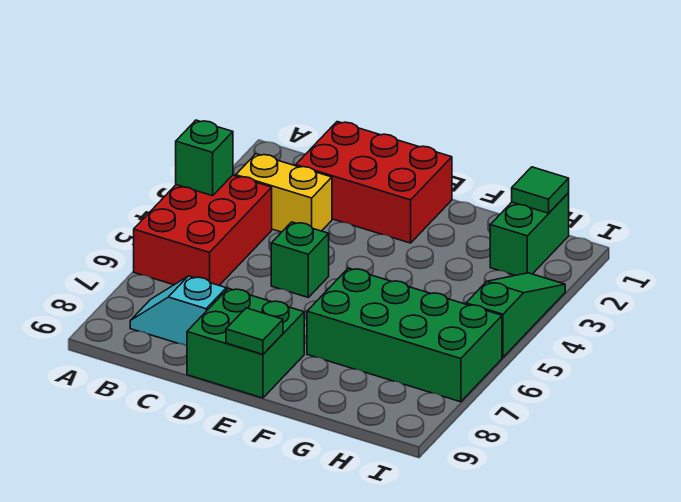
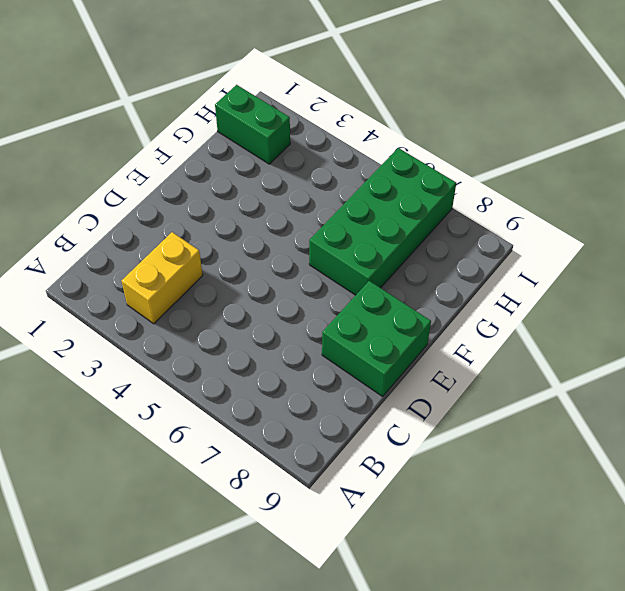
none -> red 2x3 brick [134,175,272,285]
none -> cyan 1x2 slope [130,276,226,346]
none -> red 2x3 brick [296,122,452,243]

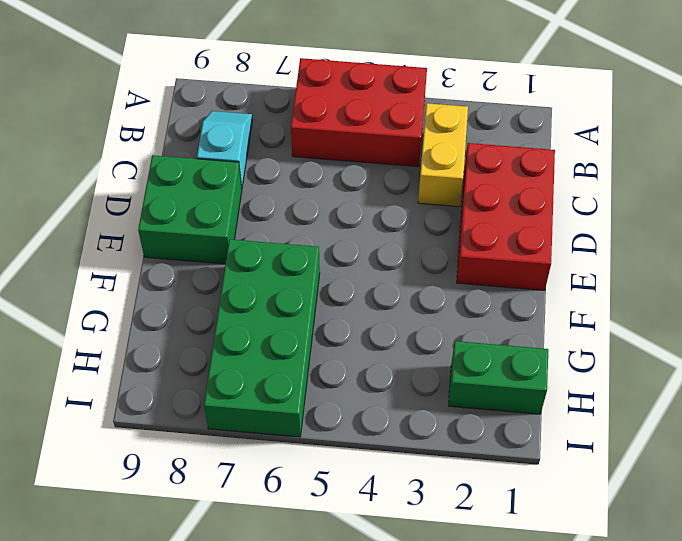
none -> green 1x1 brick [271,222,329,297]
none -> green 1x3 slope [466,273,565,357]
none -> green 1x1 brick [176,120,233,196]

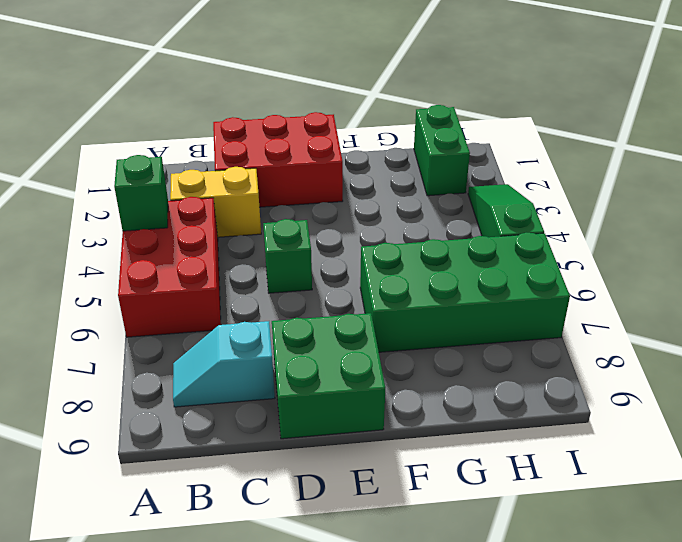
none -> green 1x1 tile [226,308,283,354]
none -> green 1x1 tile [512,167,569,213]

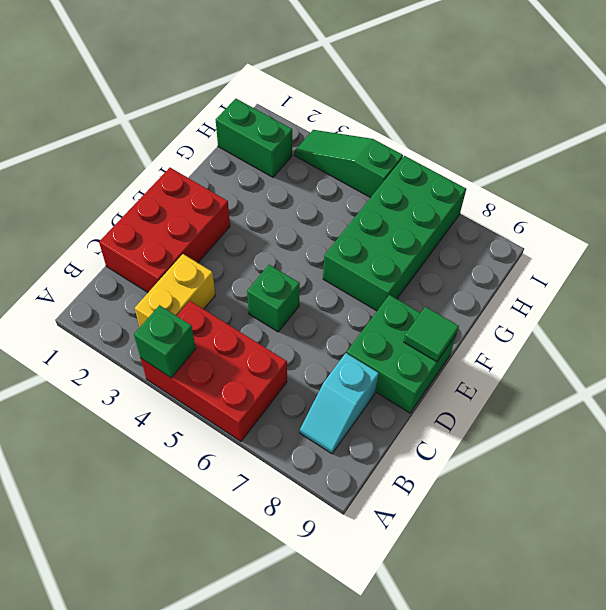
none -> green 1x1 tile [512,167,569,213]

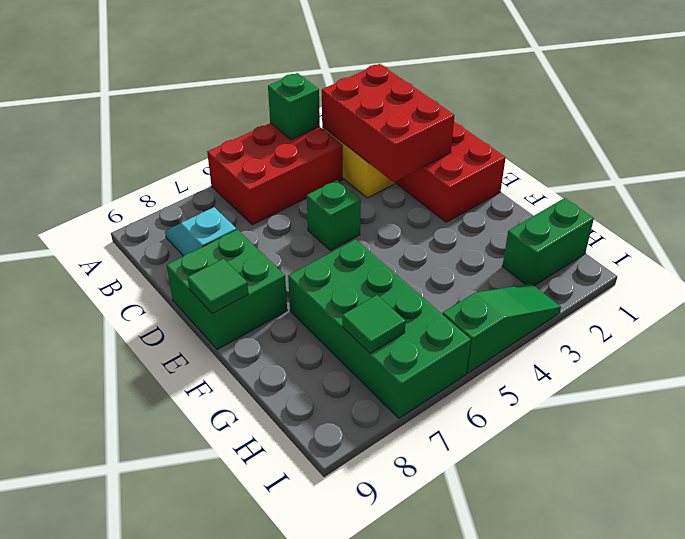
red 2x3 brick [322,64,455,182] -> none
green 1x1 tile [342,295,406,353] -> green 1x1 tile moved to [512,167,569,213]

